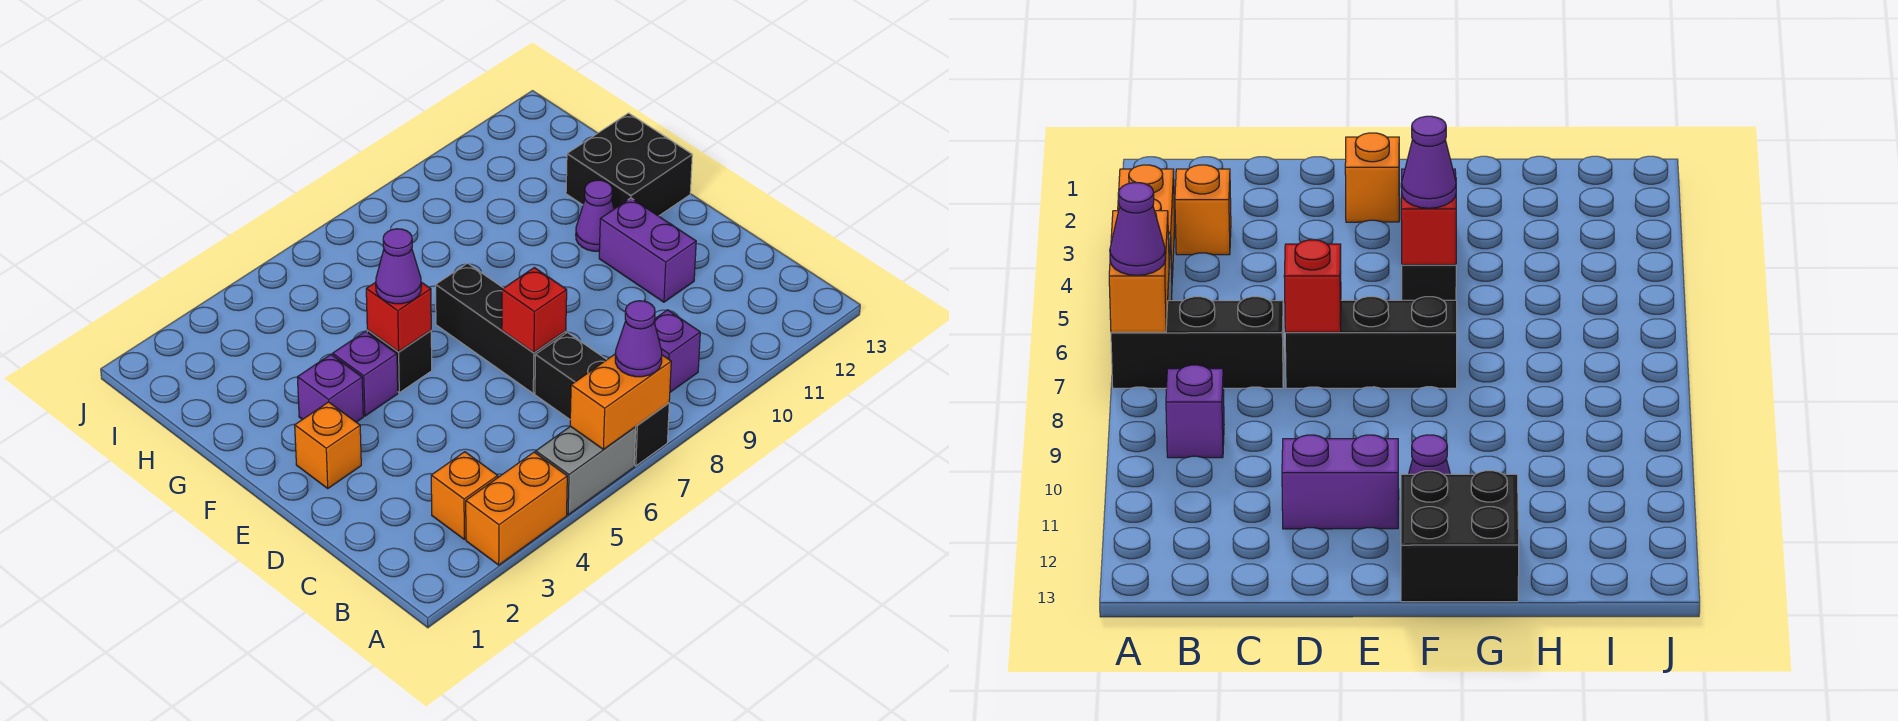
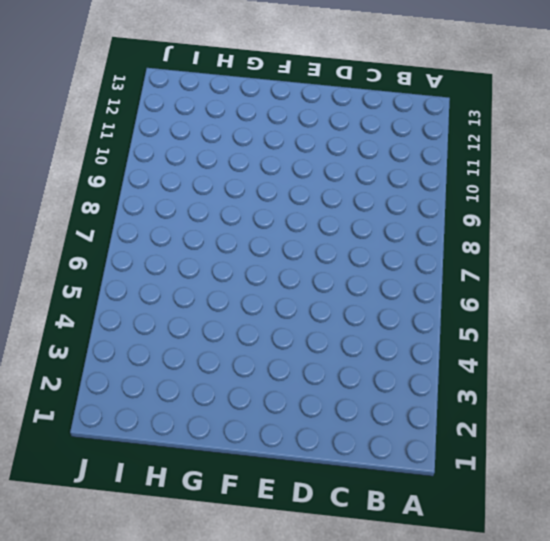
none -> orange 1x2 brick [466,452,567,565]
none -> grey 1x2 brick [536,426,636,515]
none -> black 1x3 brick [535,332,669,466]

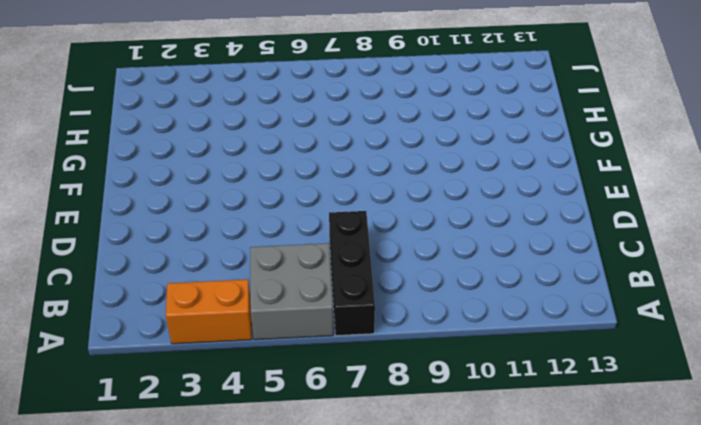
grey 2x2 brick [250,243,333,340] -> grey 1x2 brick [536,426,636,515]
none -> orange 1x1 brick [431,452,498,539]
none -> purple 1x1 brick [654,310,700,392]
none -> black 1x3 brick [436,263,566,393]

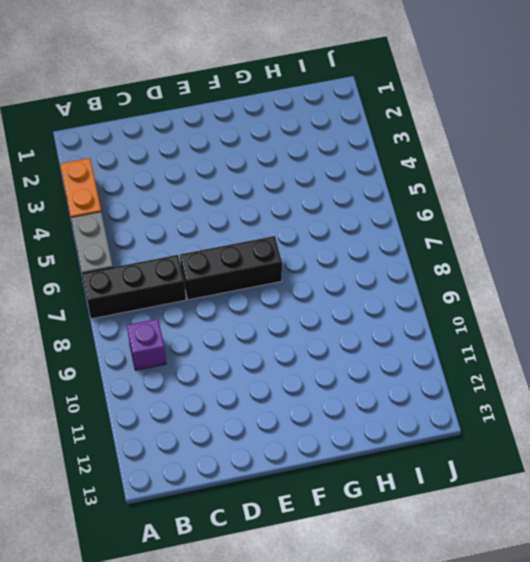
none -> orange 1x1 brick [431,452,498,539]
none -> purple 1x2 brick [599,198,696,302]
none -> orange 1x1 brick [295,402,361,488]

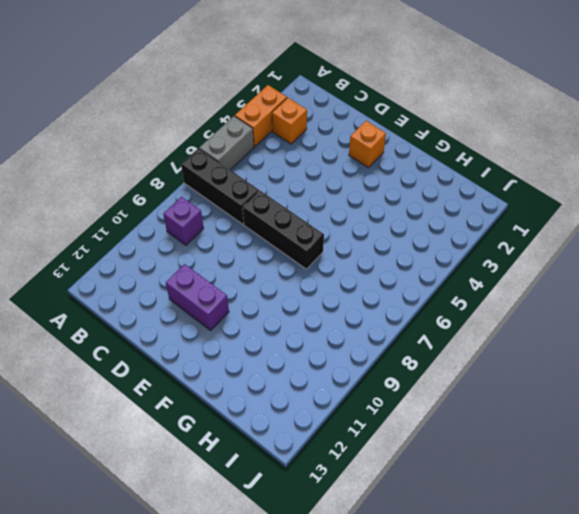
none -> purple 1x1 brick [297,355,363,422]
none -> purple 1x1 brick [333,331,398,416]
none -> black 1x1 brick [367,330,432,393]

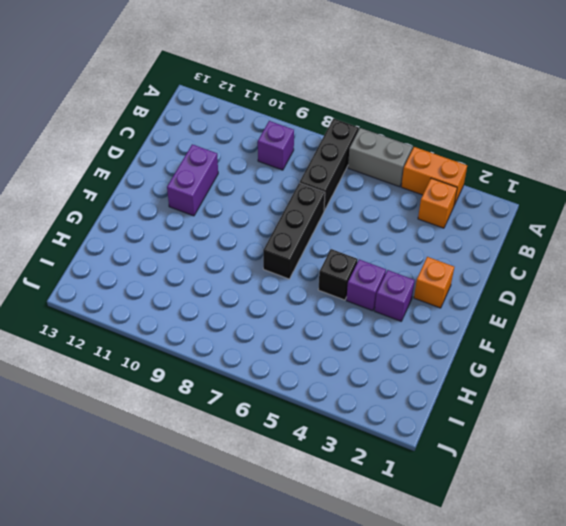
none -> purple 1x1 cone [576,180,614,251]
none -> black 2x2 brick [566,113,692,216]
none -> orange 1x2 brick [570,354,671,449]

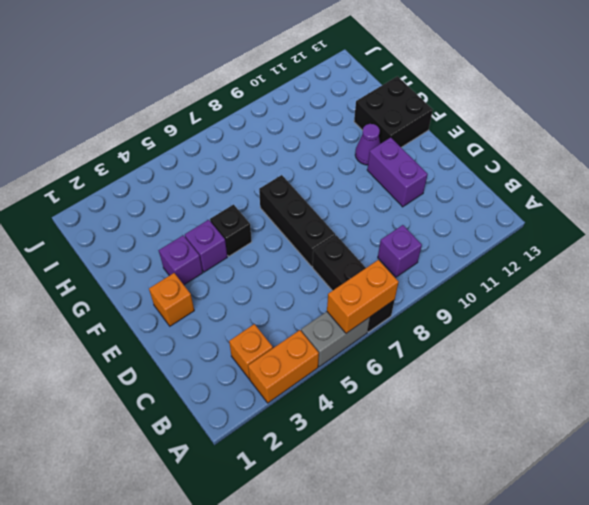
none -> red 1x1 brick [502,268,567,353]
none -> red 1x1 brick [366,282,431,352]
none -> purple 1x1 cone [615,301,662,377]

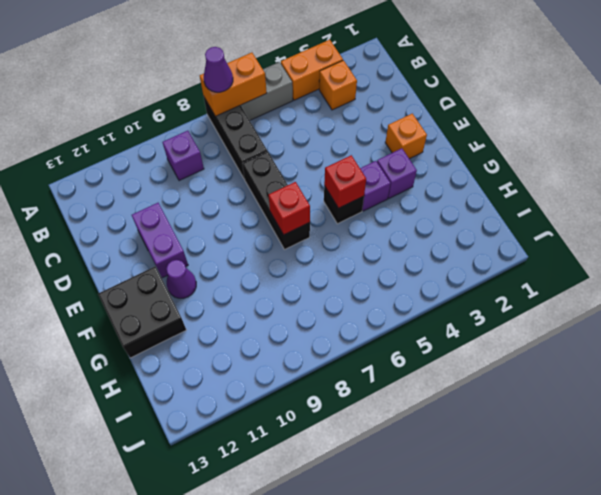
red 1x1 brick [268,182,310,234] -> red 1x1 brick moved to [502,268,567,353]
none -> purple 1x1 cone [376,229,421,304]

